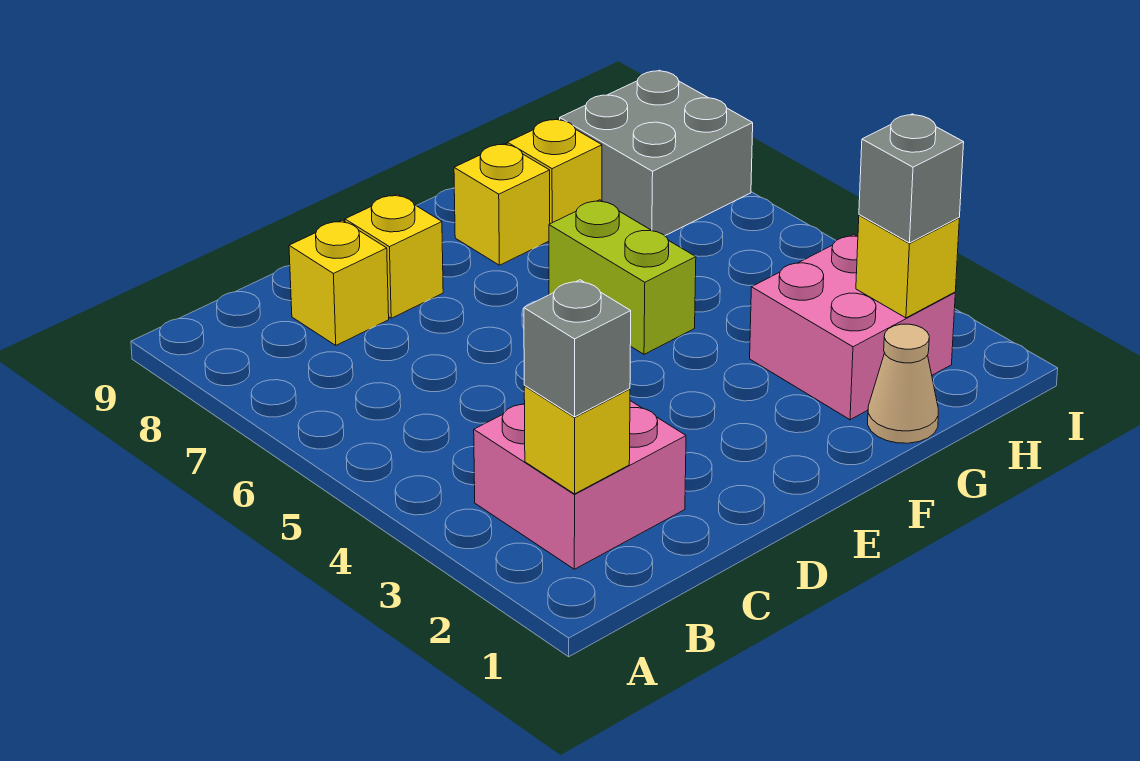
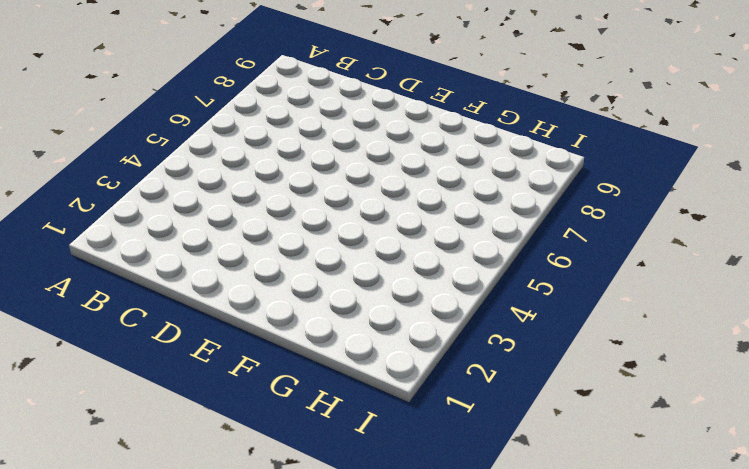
none -> pink 2x2 brick [474,401,686,569]
none -> yellow 1x1 brick [289,220,389,345]
none -> yellow 1x1 brick [345,194,443,318]

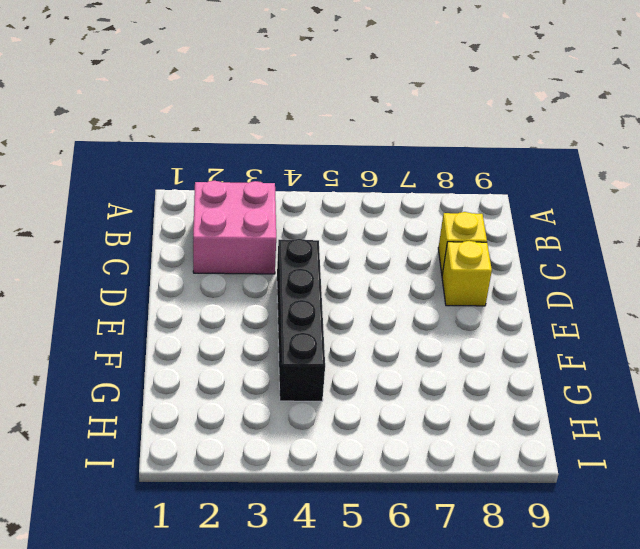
black 1x4 brick [277,239,325,401] -> none
none -> lime 1x2 brick [549,200,696,354]
none -> yellow 1x1 brick [454,144,550,265]
none -> tan 1x1 cone [868,324,938,443]

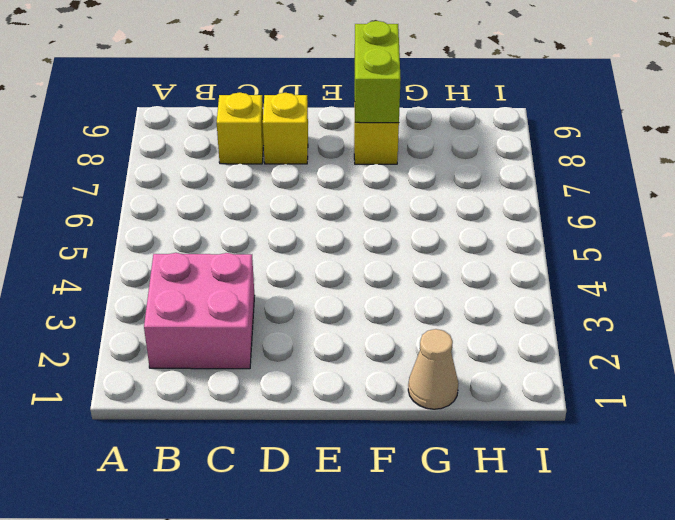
lime 1x2 brick [355,21,401,123] -> lime 1x2 brick moved to [549,200,696,354]
none -> pink 2x2 brick [750,234,955,420]
none -> yellow 1x1 brick [507,119,602,224]
none -> grey 2x2 brick [560,70,753,236]

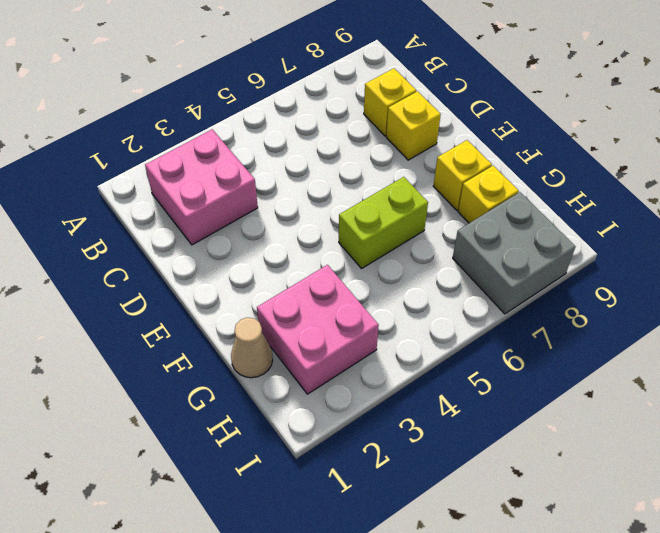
none -> yellow 1x1 brick [524,386,630,494]
none -> yellow 1x1 brick [856,215,959,318]
none -> grey 1x1 brick [524,280,631,417]

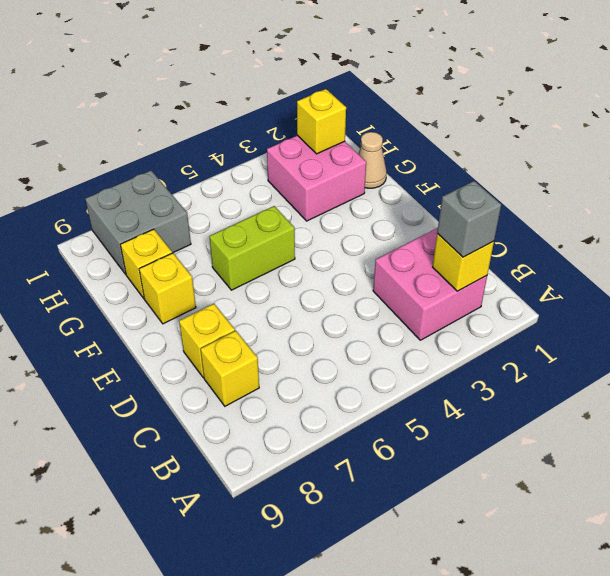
none -> grey 1x1 brick [859,114,964,243]

